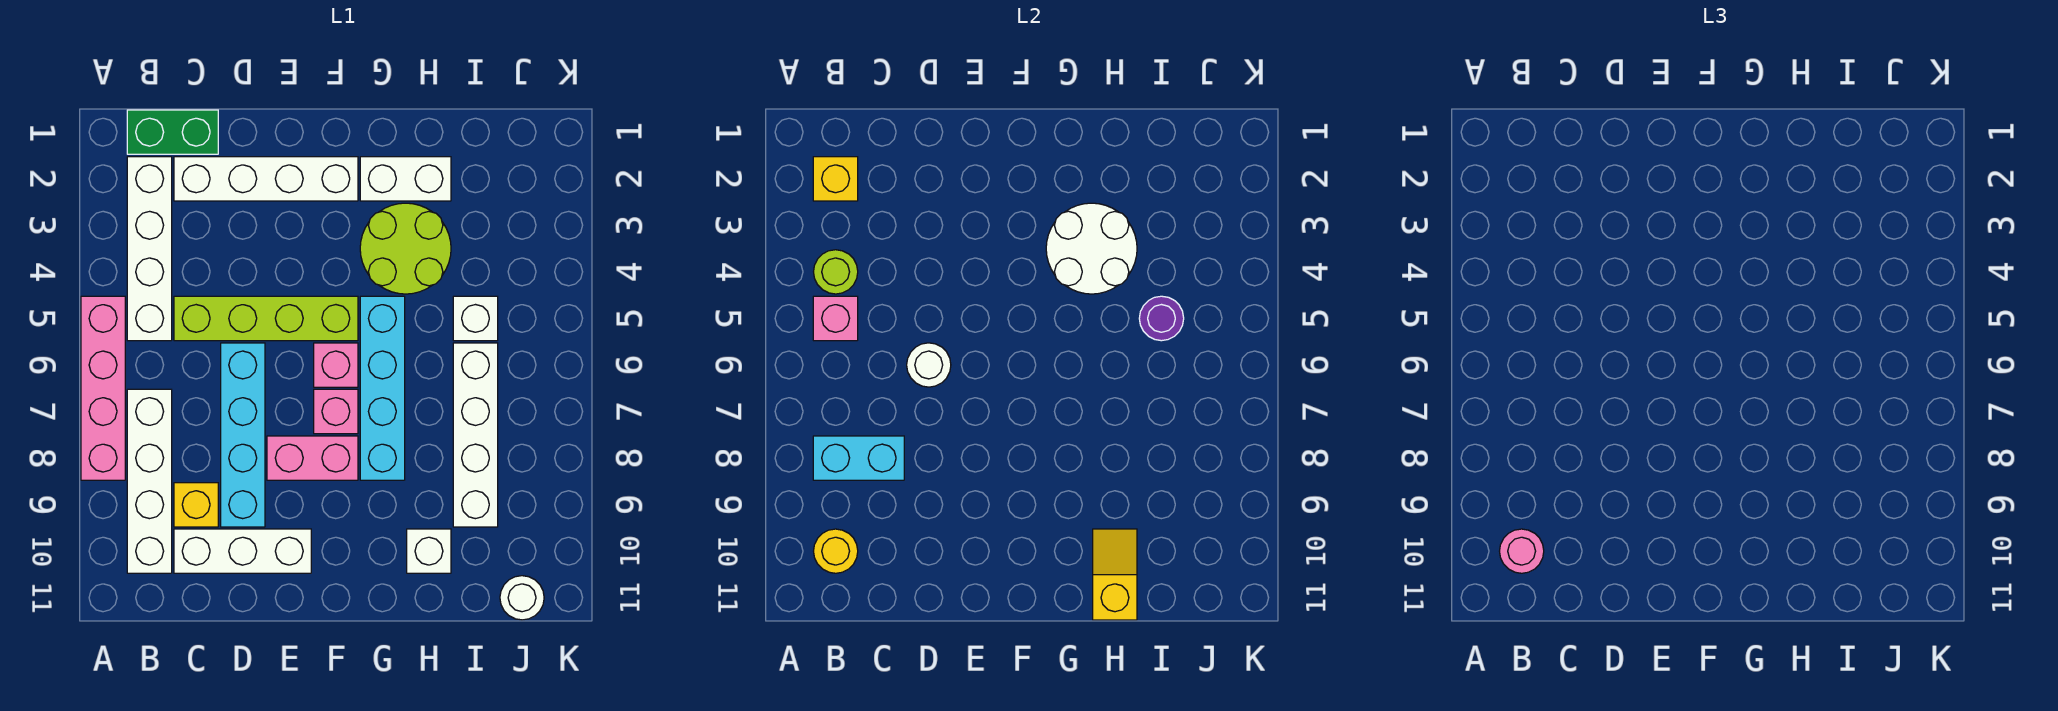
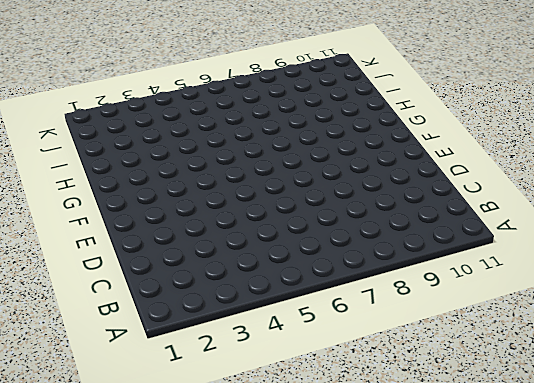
none -> pink 1x4 brick [81,296,125,480]
none -> green 1x2 brick [127,110,218,154]
none -> white 1x4 brick [127,157,172,341]

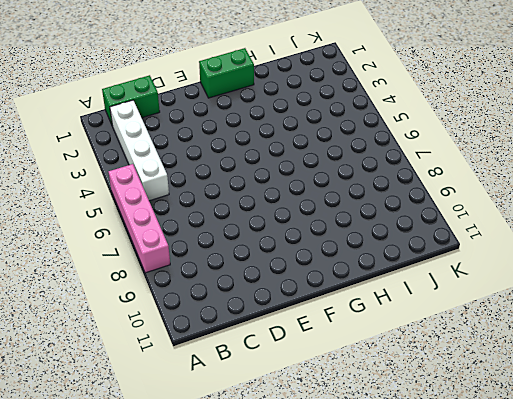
green 1x2 brick [199,48,254,98] -> none
none -> white 1x4 brick [127,389,172,573]
none -> white 1x4 brick [174,157,358,201]
none -> lime 1x4 brick [174,296,358,341]

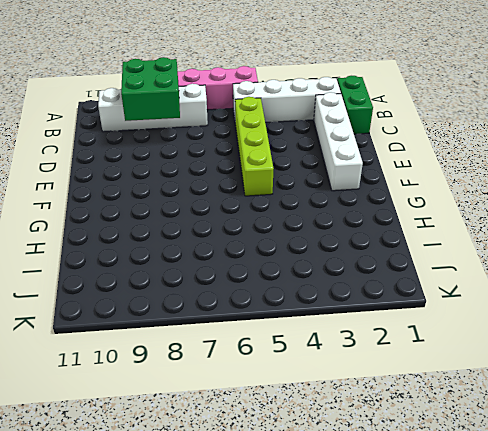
green 2x2 brick [121,57,180,121] -> cyan 1x2 brick [813,436,904,480]
none -> yellow 1x1 brick [174,483,218,527]
none -> white 1x3 brick [174,529,311,573]
none -> cyan 1x4 brick [221,343,265,527]

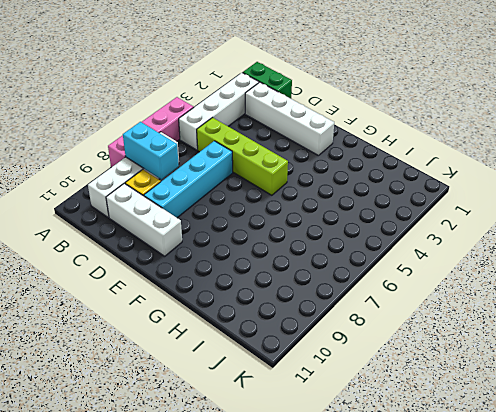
none -> pink 1x2 brick [267,436,358,480]
none -> pink 1x1 brick [314,343,358,387]
none -> pink 1x1 brick [314,389,358,434]

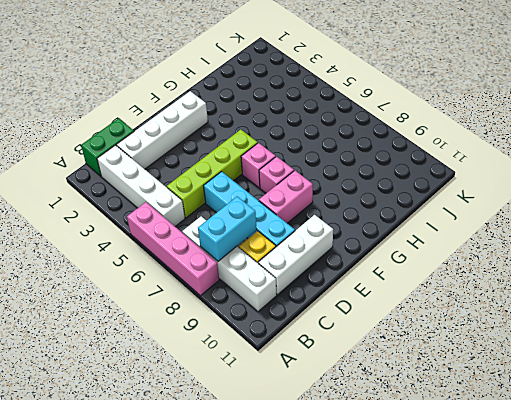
none -> white 1x2 brick [360,157,451,201]
none -> lime 2x2 round brick [360,203,451,294]
none -> cyan 1x4 brick [360,296,405,480]

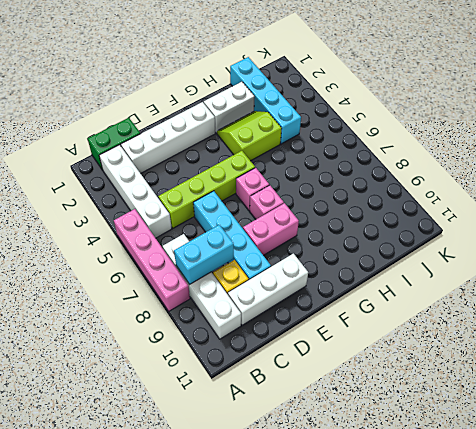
lime 2x2 slope [217,111,282,161] -> lime 2x2 round brick [360,203,451,294]
cyan 1x4 brick [230,57,301,144] -> cyan 1x4 brick moved to [360,296,405,480]
none -> white 1x1 brick [407,529,451,573]
none -> white 1x1 brick [453,296,498,341]
none -> white 1x4 brick [453,343,498,527]

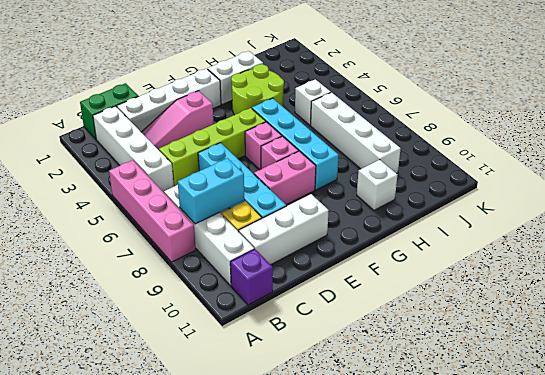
purple 1x1 brick [230,249,273,305] -> none
pink 1x3 slope [141,91,214,150] -> none
none -> white 1x1 round brick [500,576,544,620]
none -> yellow 1x1 brick [813,157,858,201]
none -> lime 1x1 round brick [814,250,858,294]

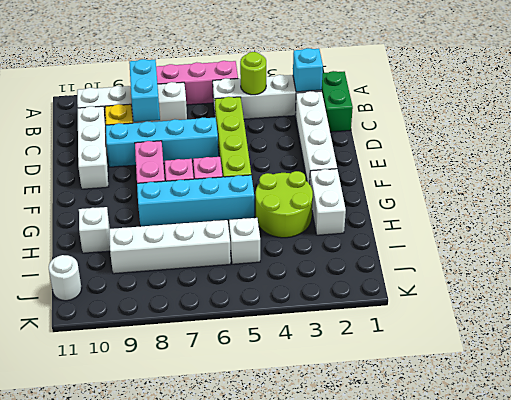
cyan 1x1 brick [293,48,323,92] -> yellow 1x1 brick [813,157,858,201]
none -> pink 1x1 brick [813,296,858,341]
none -> yellow 1x1 round brick [814,529,858,573]
none -> white 1x1 round brick [907,343,951,387]

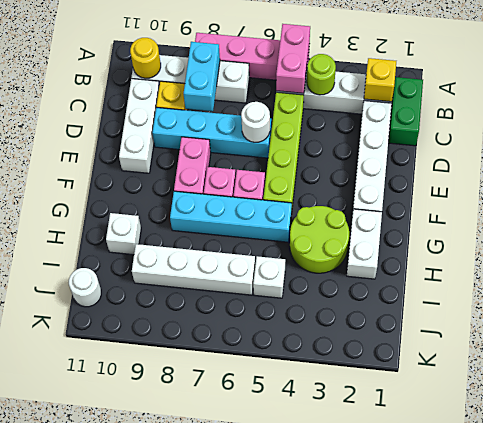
pink 1x2 brick [276,24,310,93] -> pink 1x1 brick [813,296,858,341]
none -> white 2x2 round brick [1046,203,1137,294]
none -> yellow 1x2 slope [1093,529,1137,620]
none -> purple 1x1 round brick [1139,296,1184,341]

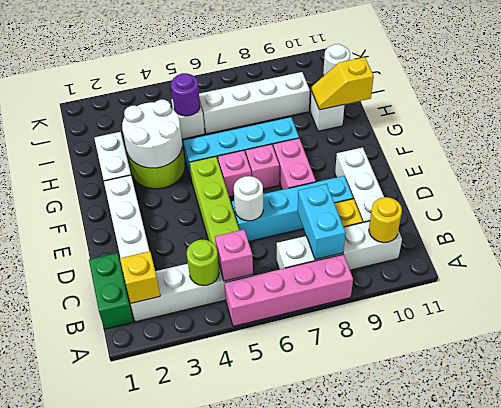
none -> pink 1x1 round brick [1500,529,1544,573]

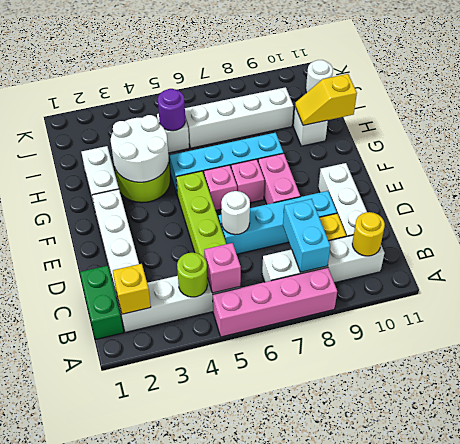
none -> pink 1x1 round brick [1500,529,1544,573]

